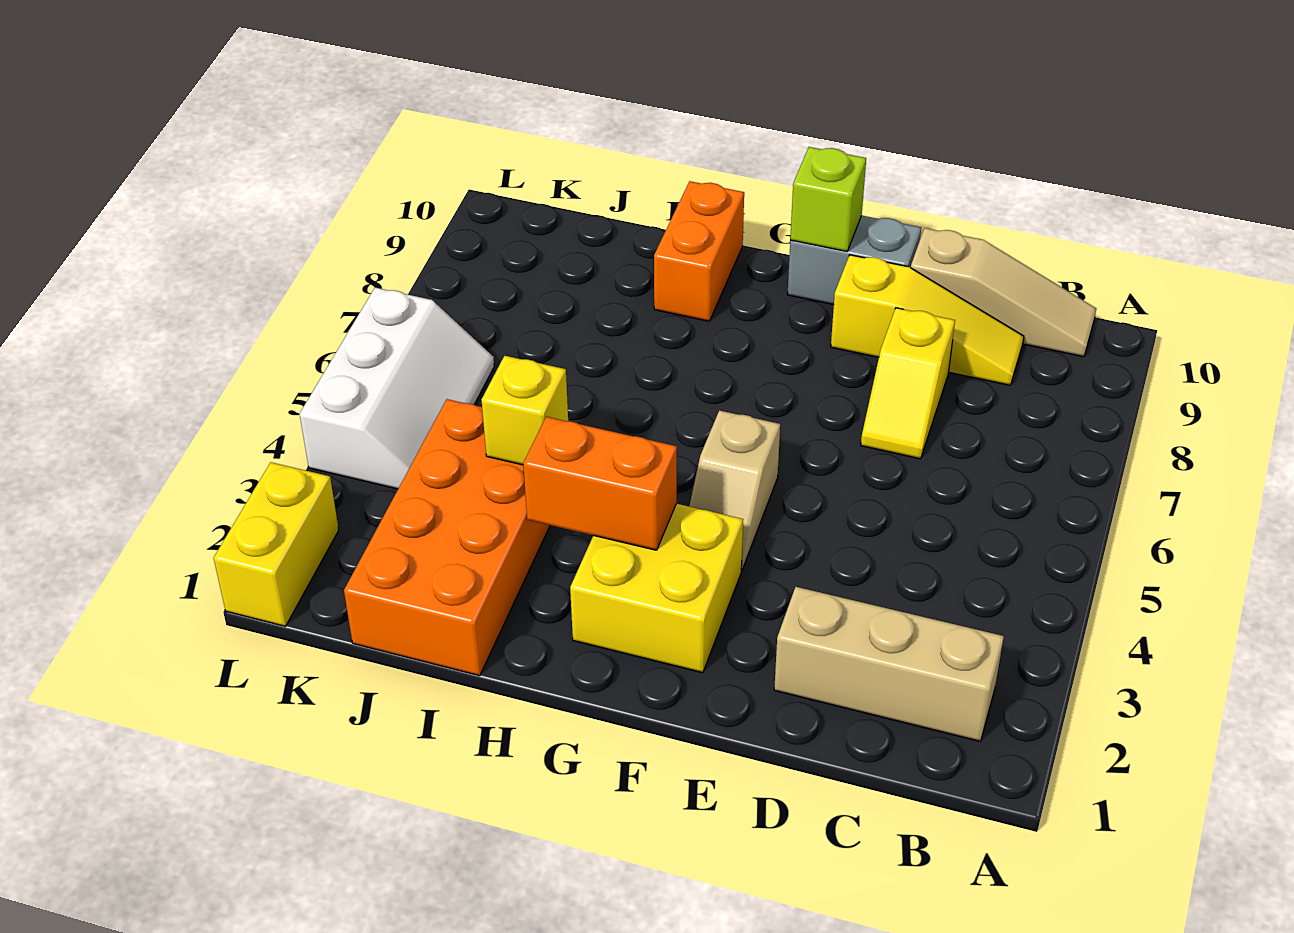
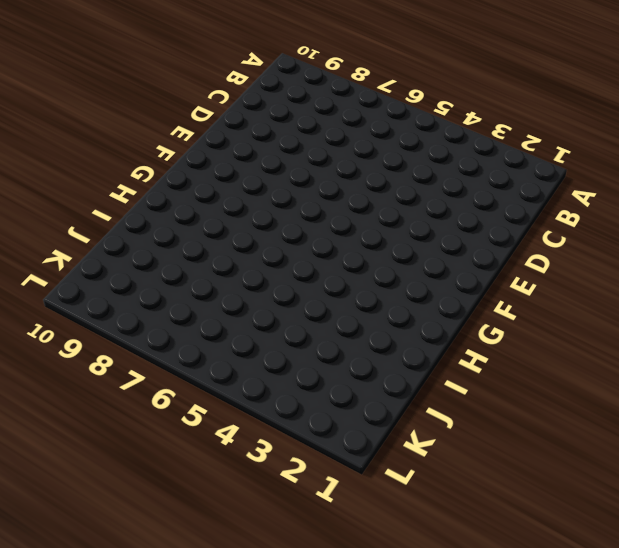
none -> tan 1x3 brick [774,587,1004,741]
none -> tan 1x3 slope [911,228,1096,357]
none -> yellow 1x3 slope [831,255,1024,385]

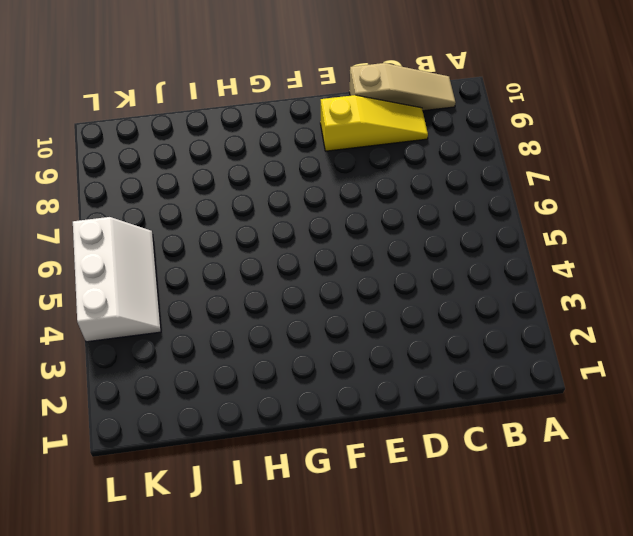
none -> tan 1x3 brick [774,587,1004,741]
none -> yellow 1x2 slope [861,308,955,459]
none -> grey 1x2 brick [787,216,921,305]

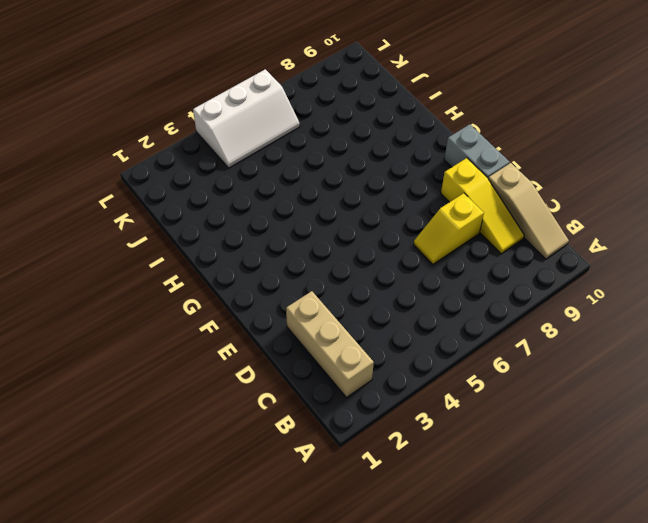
none -> yellow 2x2 brick [570,504,743,673]
none -> tan 1x2 slope [689,410,780,570]
none -> orange 1x2 brick [654,181,744,321]

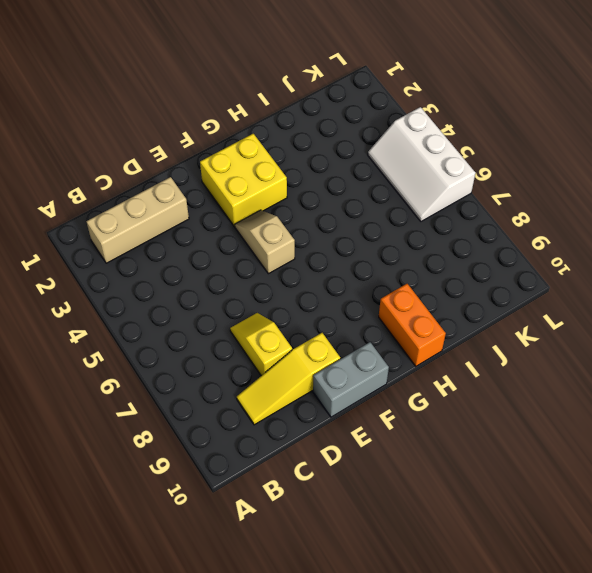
none -> tan 1x3 slope [911,228,1096,357]
none -> orange 2x4 brick [344,399,550,676]
none -> yellow 1x2 brick [214,462,339,626]

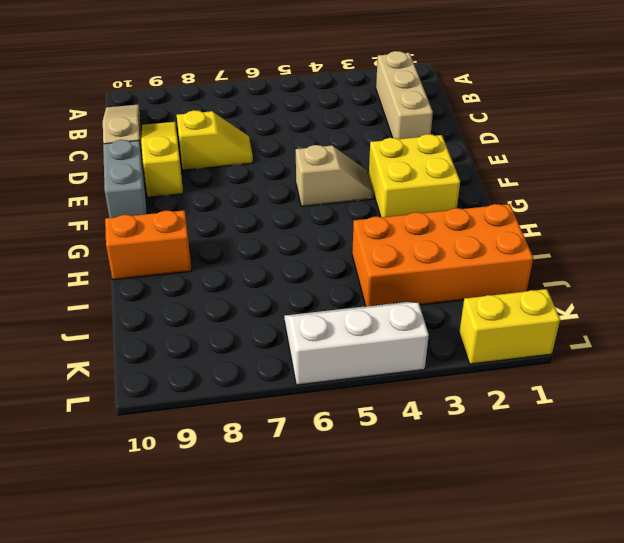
none -> lime 1x1 brick [790,147,866,251]
none -> orange 1x2 brick [523,417,677,550]
none -> yellow 1x1 brick [482,356,568,465]

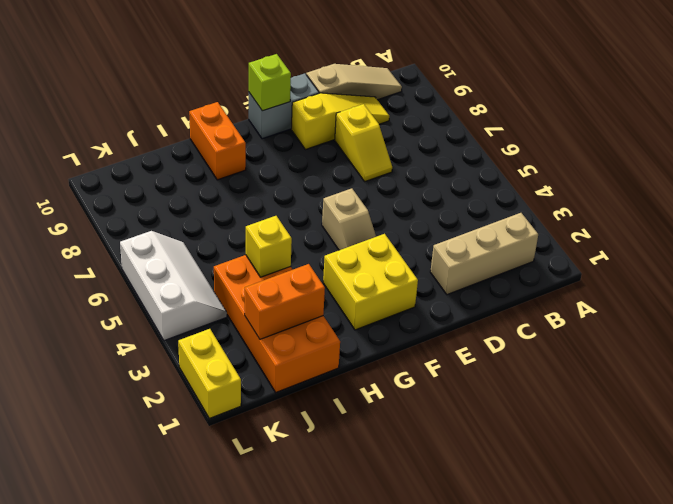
orange 1x2 brick [245,264,325,339] -> orange 1x2 brick moved to [523,417,677,550]

